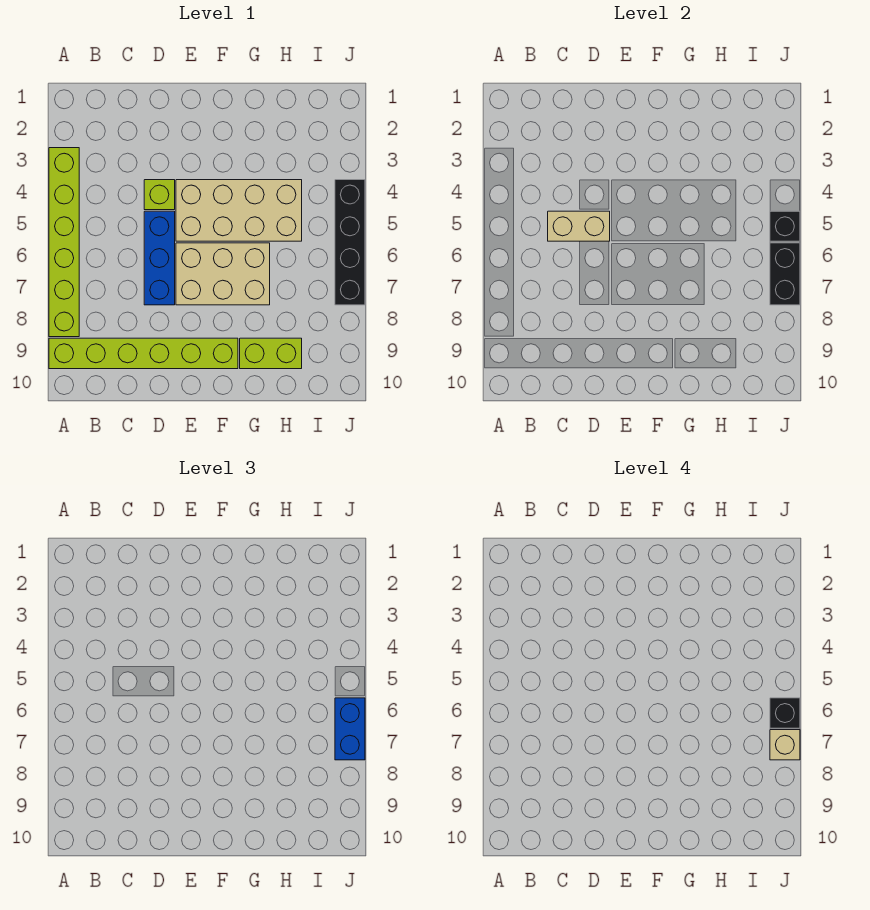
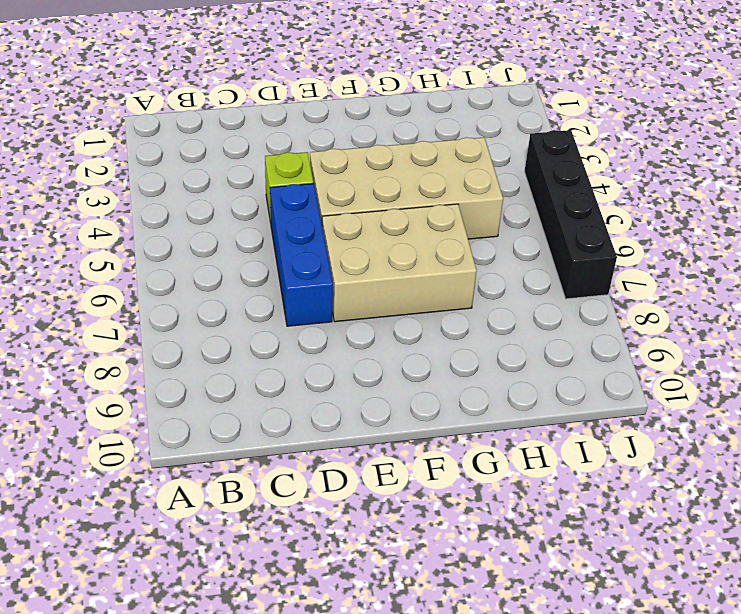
none -> lime 1x6 brick [49,148,79,337]
none -> lime 1x6 brick [49,338,238,369]
none -> lime 1x2 brick [240,338,302,369]

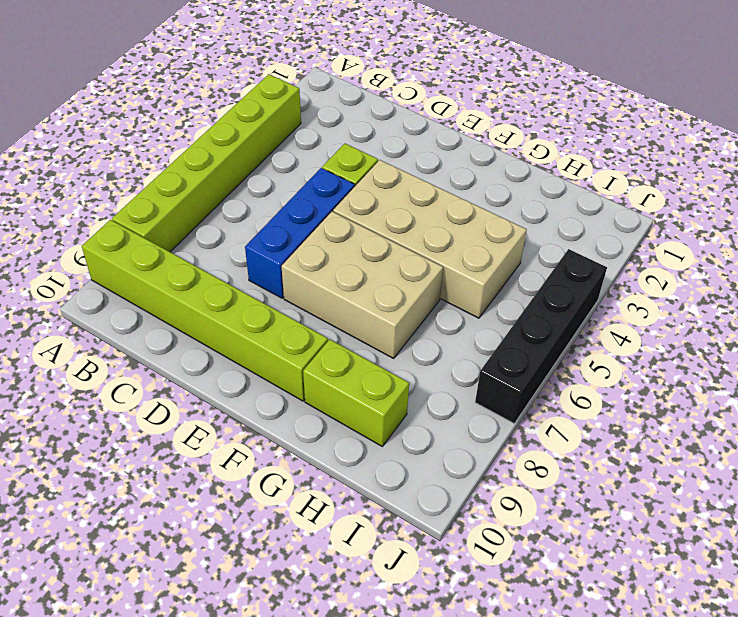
none -> tan 1x2 brick [548,211,610,241]
none -> black 1x1 brick [770,211,800,241]
none -> black 1x2 brick [770,243,800,305]

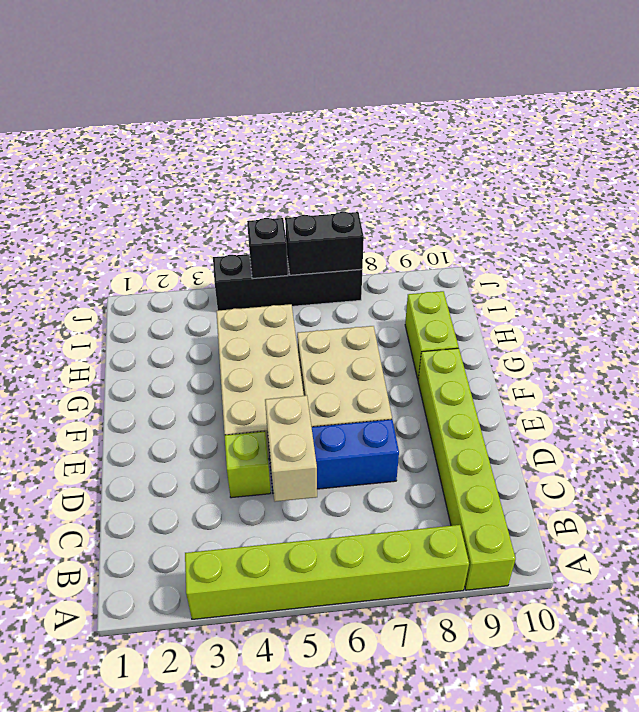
none -> blue 1x2 brick [335,698,365,760]
none -> black 1x1 brick [770,698,800,728]
none -> tan 1x1 brick [770,730,800,760]

